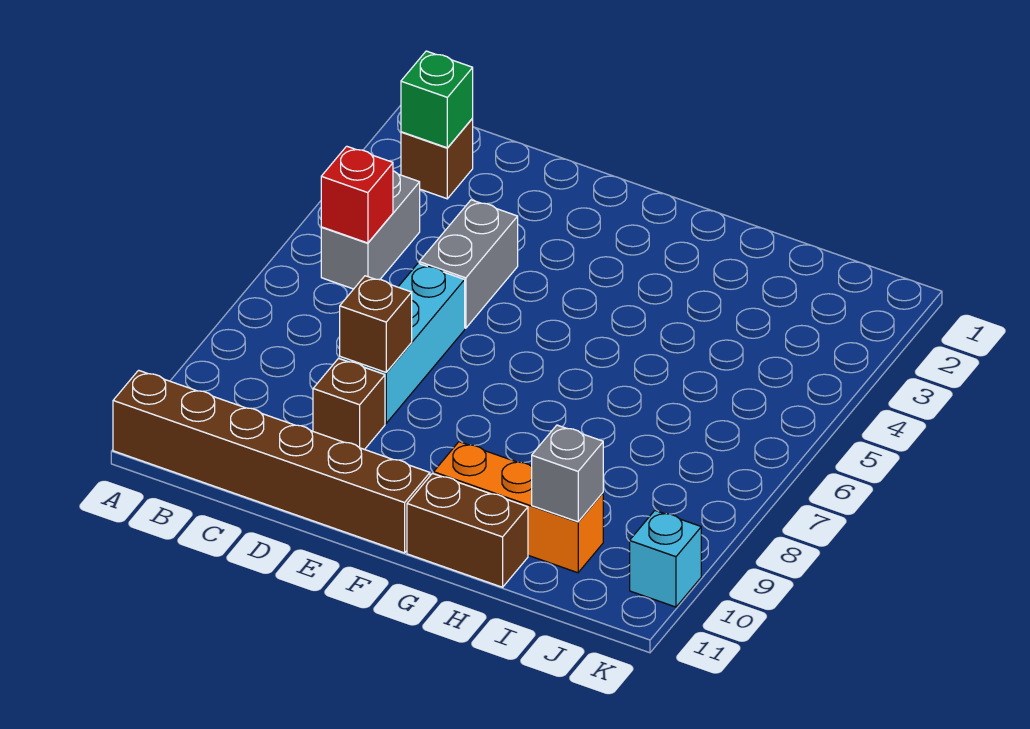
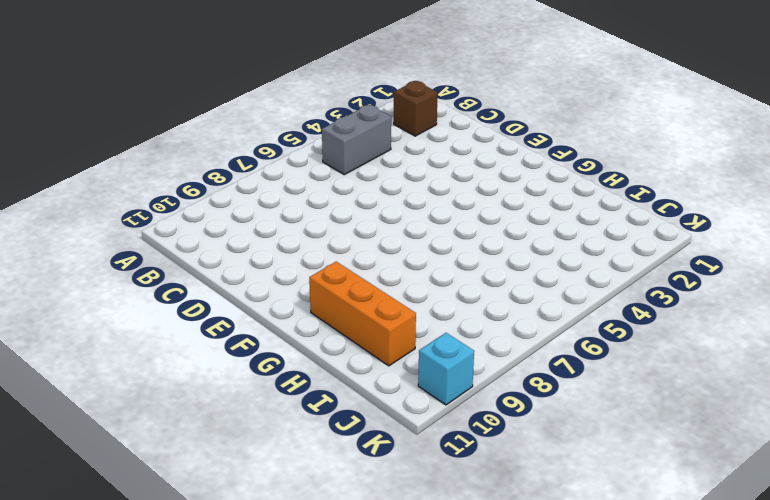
none -> brown 1x6 brick [113,370,430,553]
none -> grey 1x2 brick [419,200,518,328]
none -> cyan 1x3 brick [340,263,465,423]

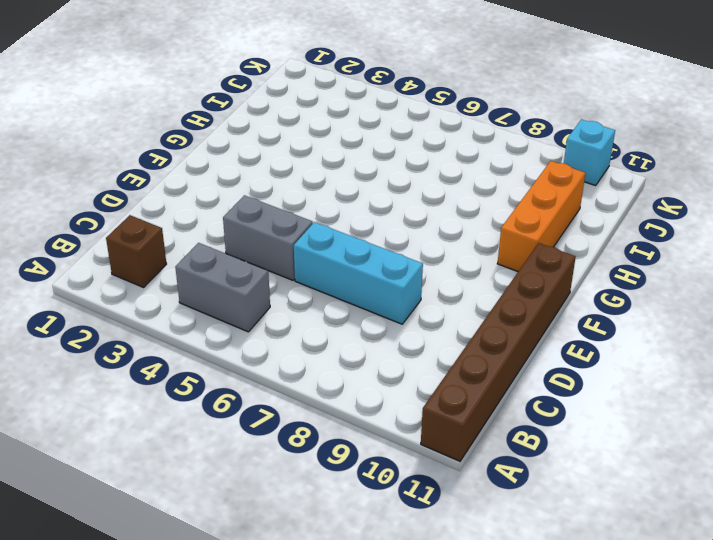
none -> brown 1x1 brick [313,358,385,450]
none -> brown 1x2 brick [407,473,528,587]
none -> green 1x1 brick [401,51,473,148]

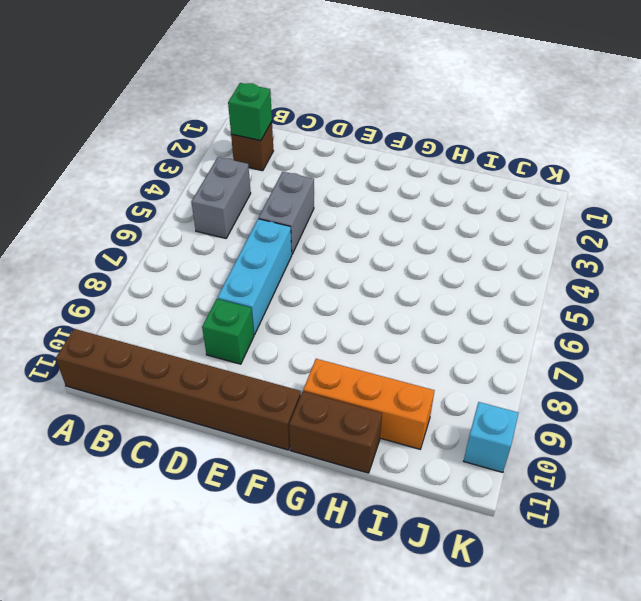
green 1x1 brick [202,299,254,364] -> brown 1x1 brick [313,358,385,450]
none -> red 1x1 brick [321,146,393,243]
none -> brown 1x1 brick [340,276,412,372]
none -> grey 1x1 brick [532,425,603,522]

